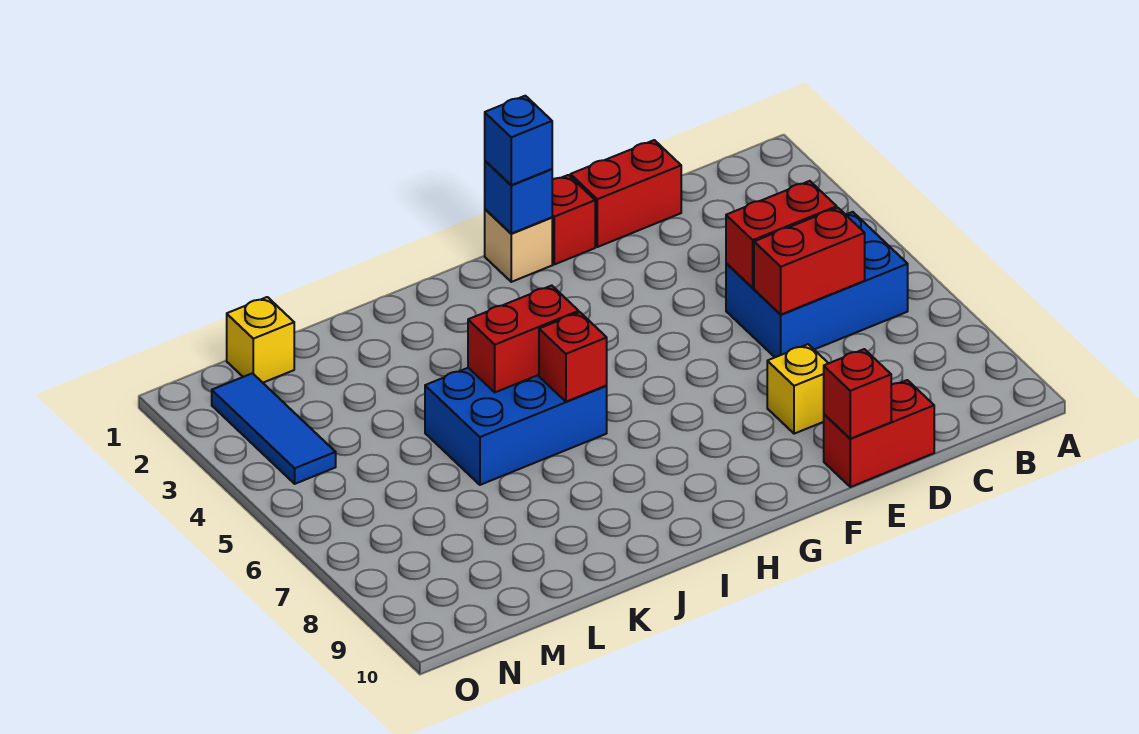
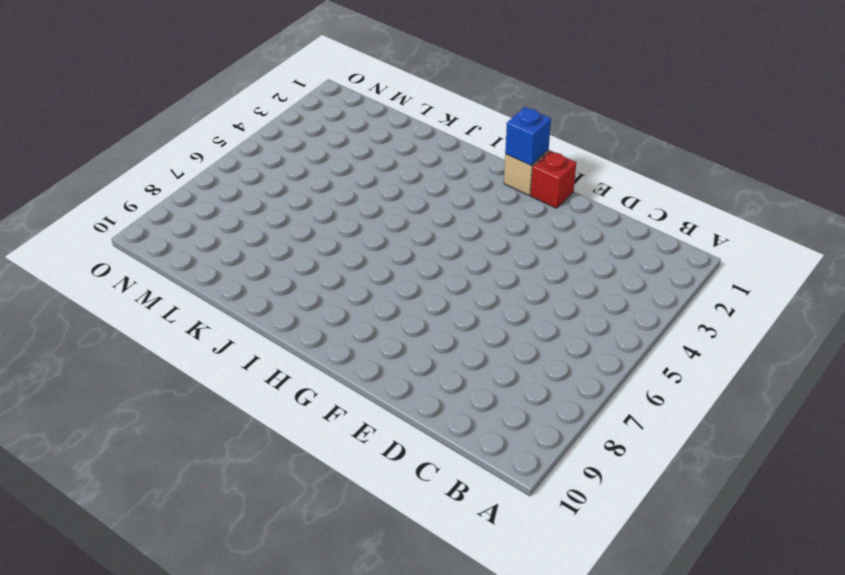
none -> blue 2x3 brick [726,212,908,357]
none -> red 1x2 brick [570,140,681,247]
none -> red 1x2 brick [824,380,934,487]

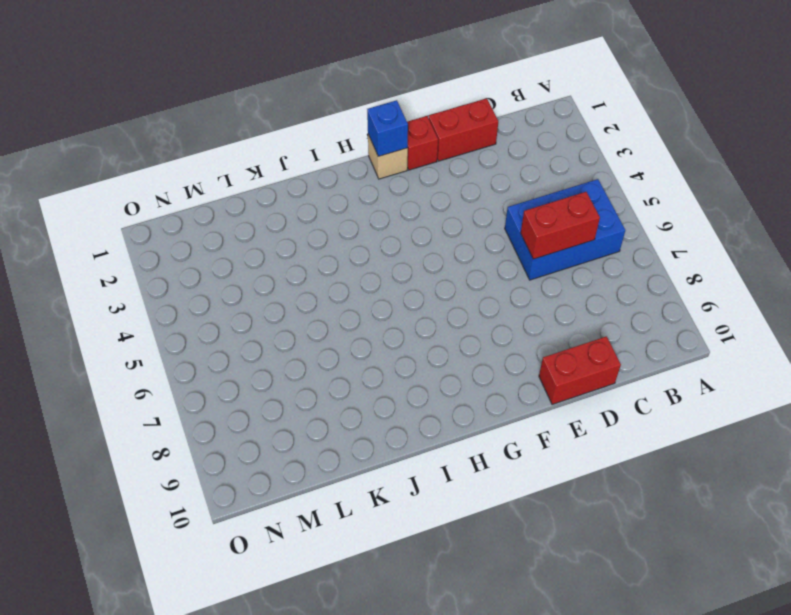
none -> yellow 1x1 brick [767,344,828,434]
none -> blue 2x3 brick [425,368,607,485]
none -> yellow 1x1 brick [227,297,294,383]

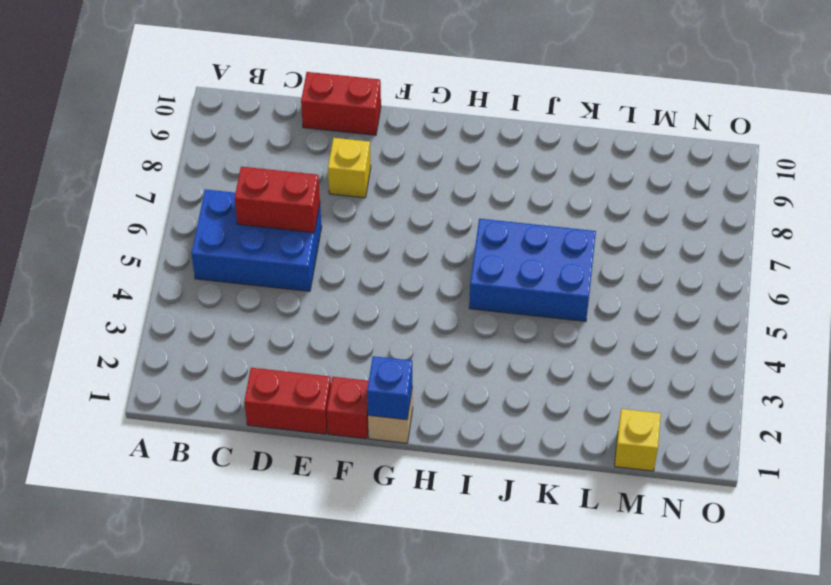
none -> blue 1x3 tile [212,373,336,484]
none -> red 1x2 brick [726,181,837,288]
none -> red 1x1 brick [824,349,891,439]

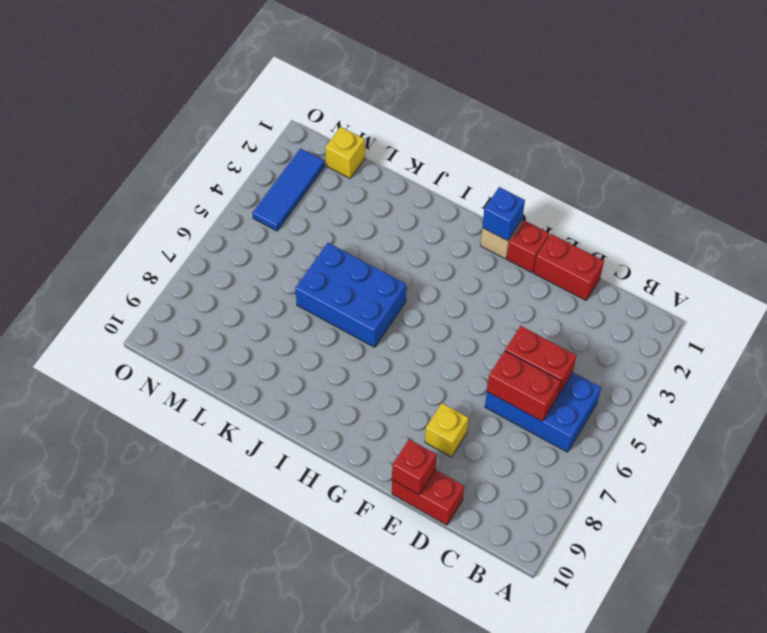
none -> red 1x2 brick [468,286,579,392]
none -> red 1x1 brick [539,312,607,402]
none -> blue 1x1 brick [485,96,552,185]

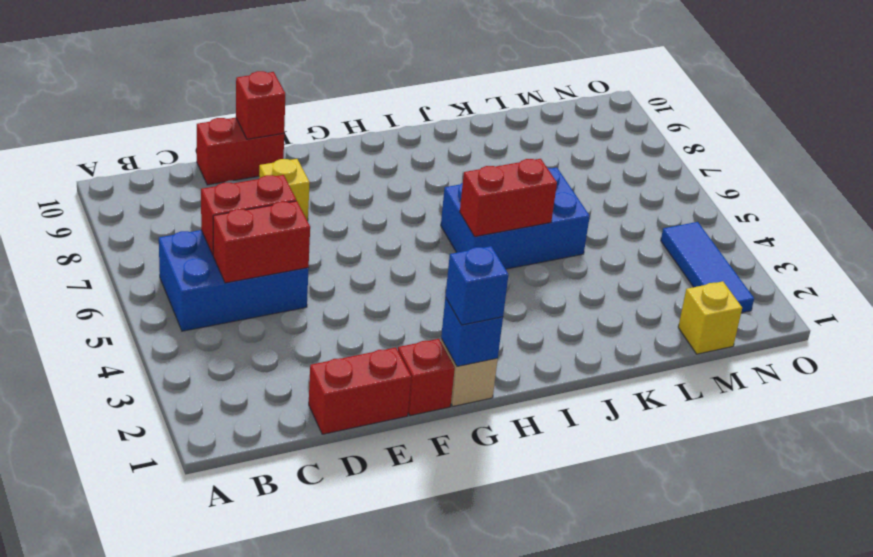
none -> red 1x1 brick [539,312,607,402]

